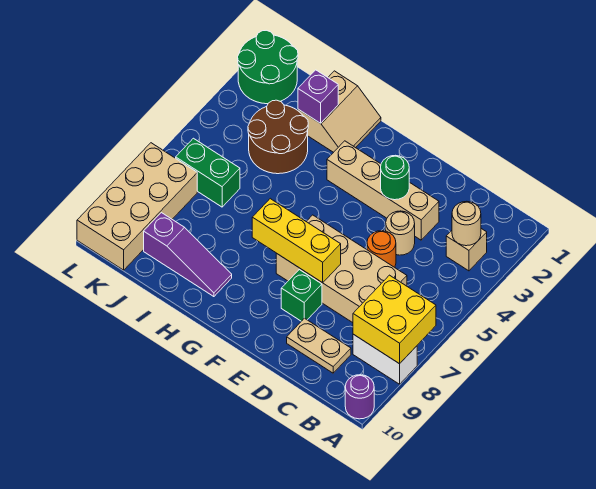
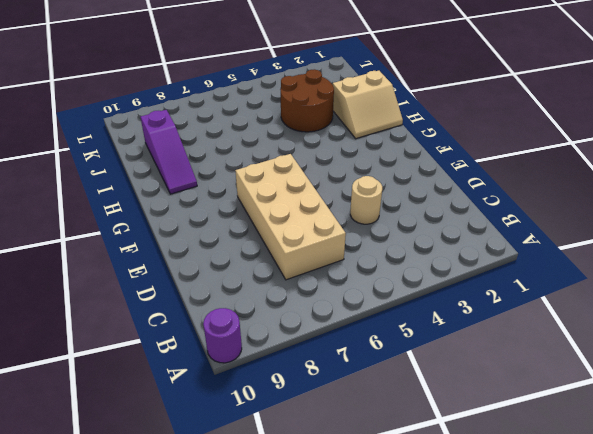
none -> white 1x2 brick [353,334,417,384]
none -> tan 1x1 brick [446,229,487,271]
none -> tan 1x2 plate [287,318,351,373]

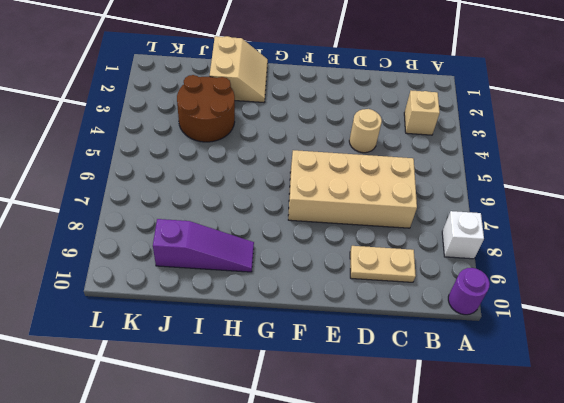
white 1x1 brick [442,211,484,259] -> white 1x2 brick [353,334,417,384]
none -> tan 1x4 brick [327,141,439,240]
none -> orange 1x1 round brick [367,231,396,267]
none -> green 1x1 brick [281,270,322,321]

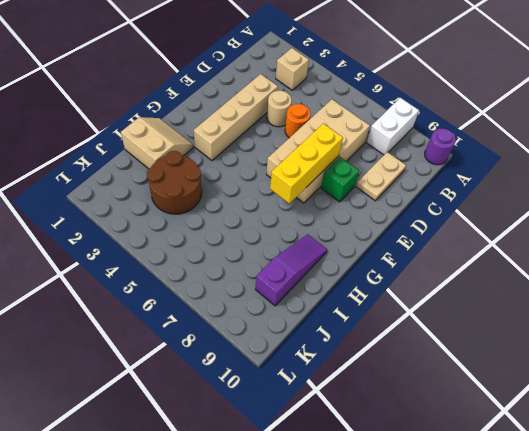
none -> green 1x2 brick [176,138,240,207]
none -> green 2x2 round brick [238,30,298,104]
none -> tan 2x4 brick [77,143,197,270]

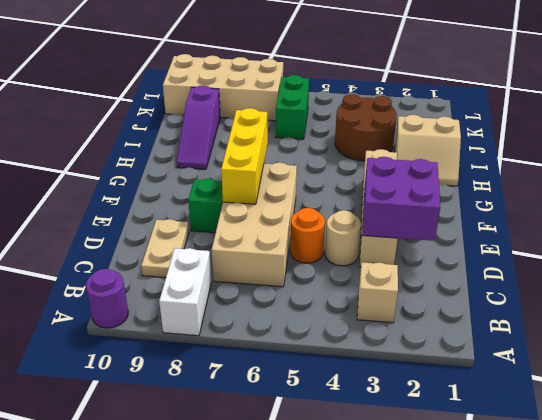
purple 2x2 brick [362,157,440,241] -> green 1x1 round brick [381,155,409,200]
none -> green 2x2 round brick [238,30,298,104]
none -> yellow 2x2 brick [353,275,436,364]
none -> tan 1x1 round brick [452,201,481,246]

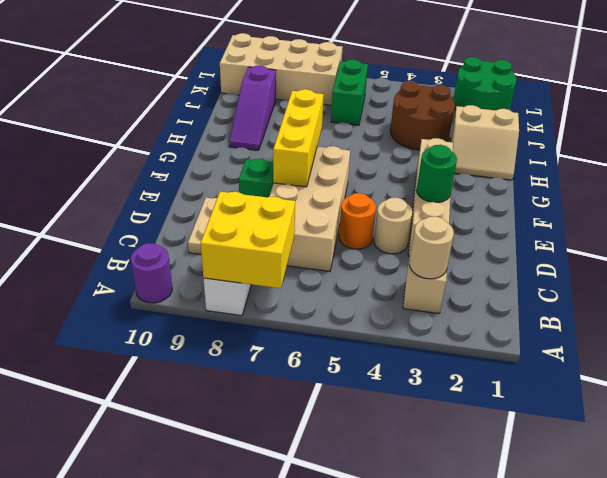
none -> purple 1x1 brick [298,70,338,123]

